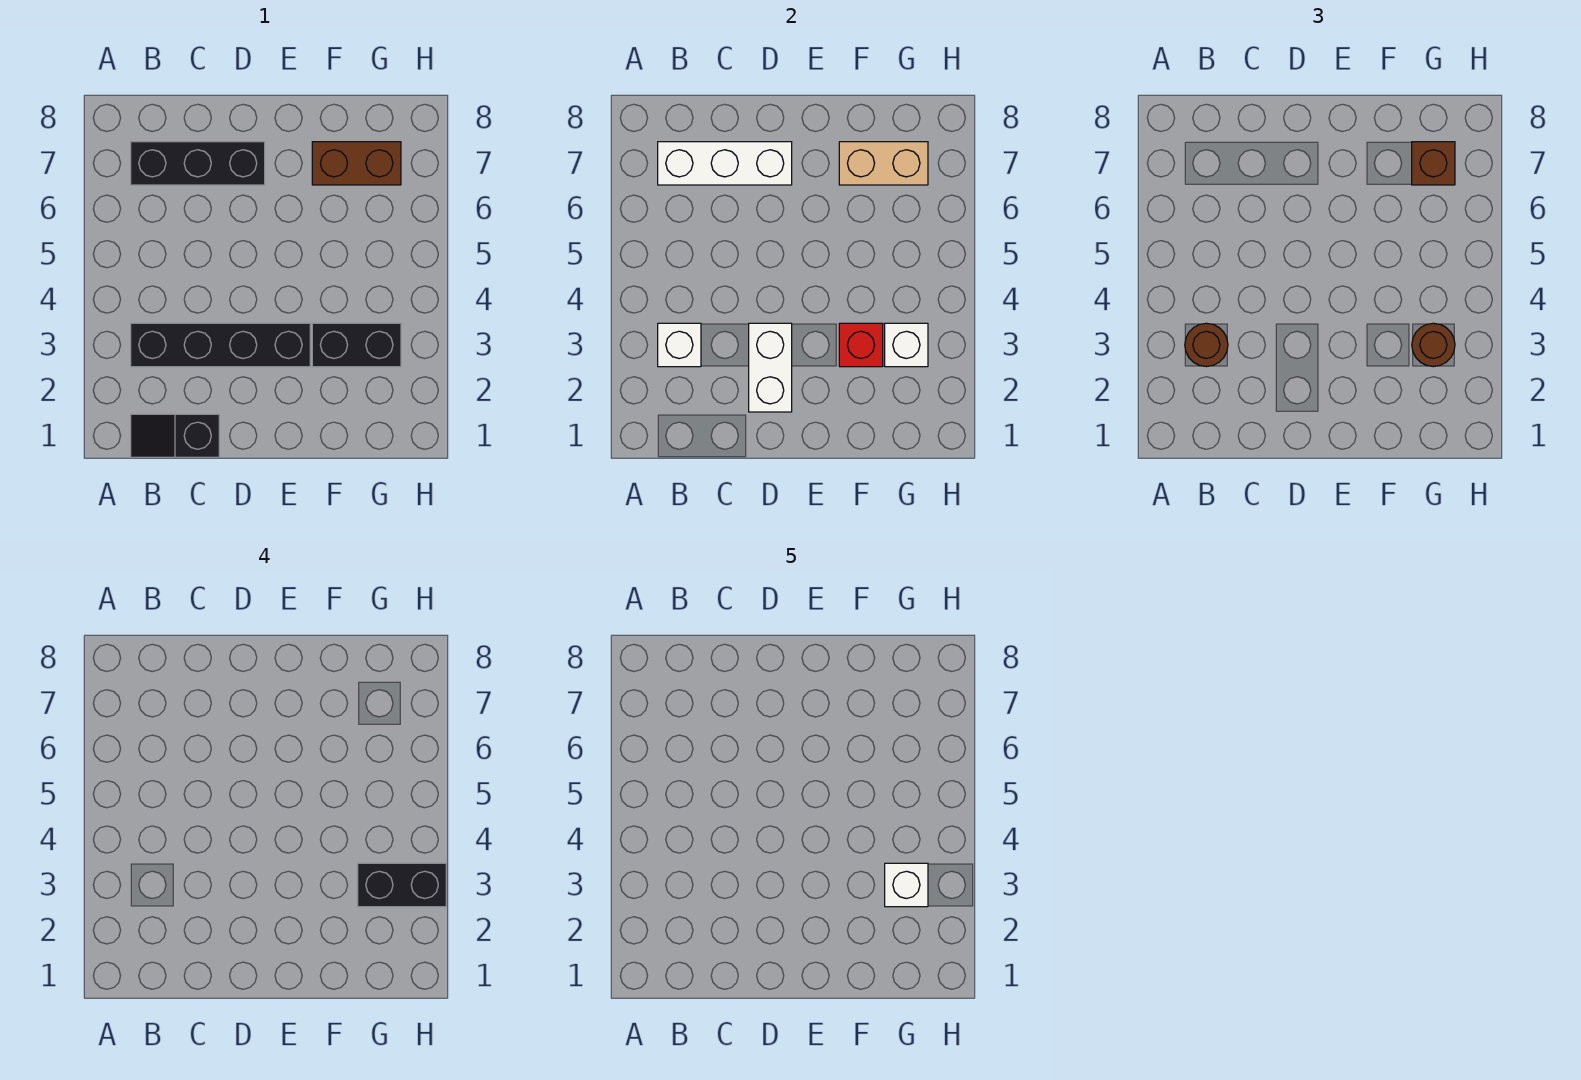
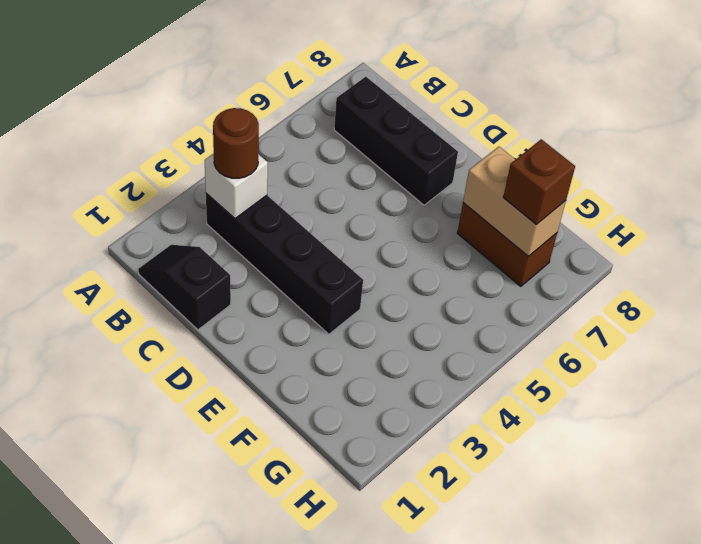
none -> black 1x2 brick [312,323,401,367]
none -> white 1x3 brick [658,142,792,185]
none -> white 1x2 brick [749,323,792,412]

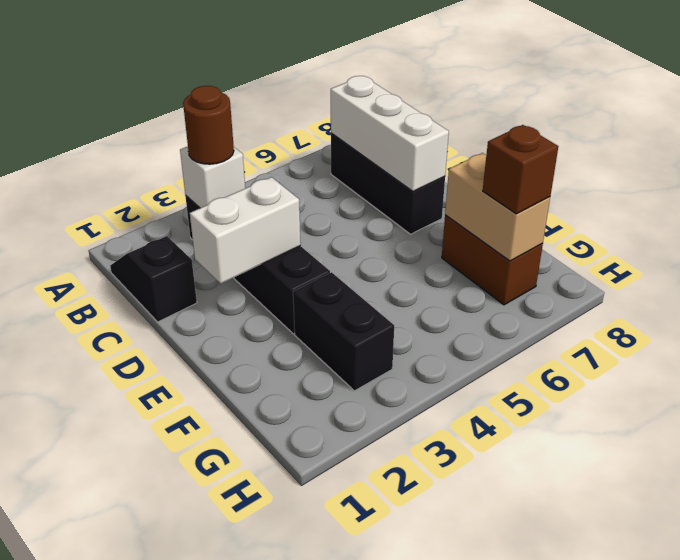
none -> red 1x1 brick [839,323,883,367]
none -> white 1x1 brick [885,323,928,367]
none -> brown 1x1 round brick [1412,323,1455,367]

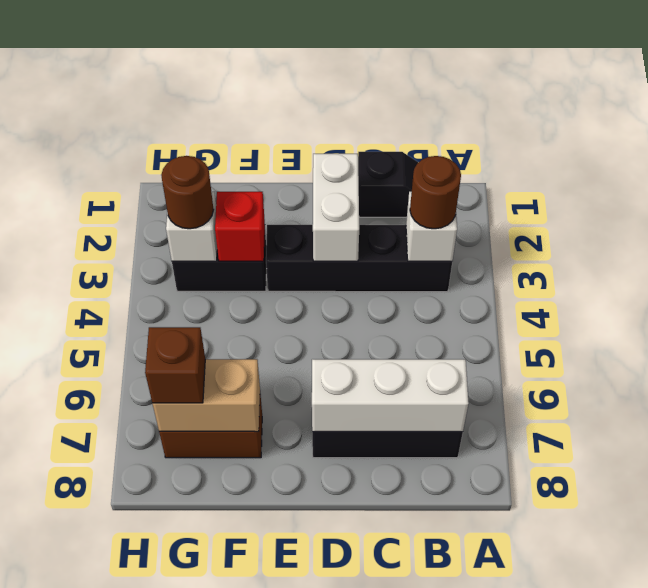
none -> black 1x2 brick [358,863,446,907]
none -> white 1x1 brick [885,863,928,907]

